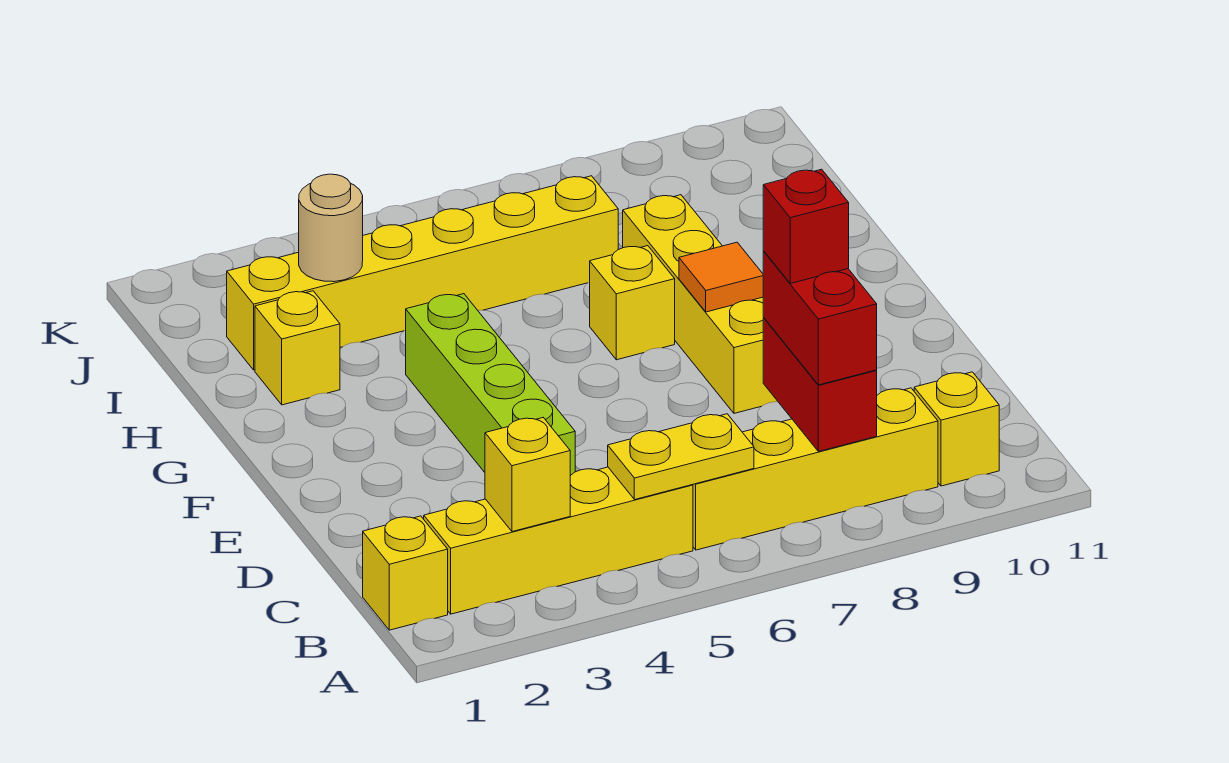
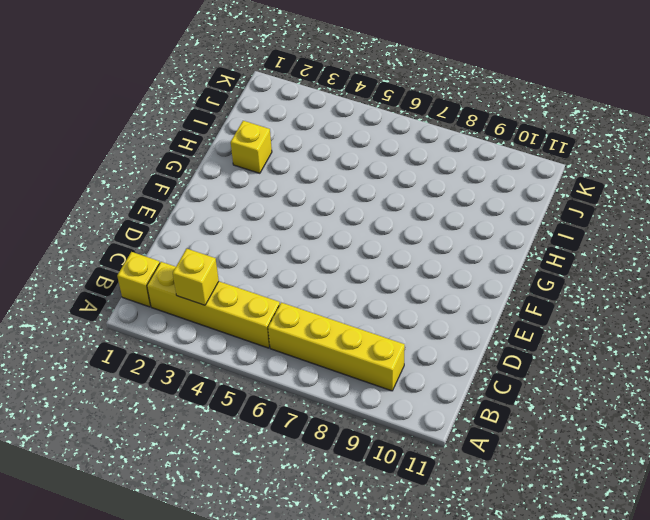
none -> yellow 1x1 brick [914,372,999,486]
none -> lime 1x4 brick [406,294,575,476]
none -> yellow 1x4 brick [623,195,778,413]

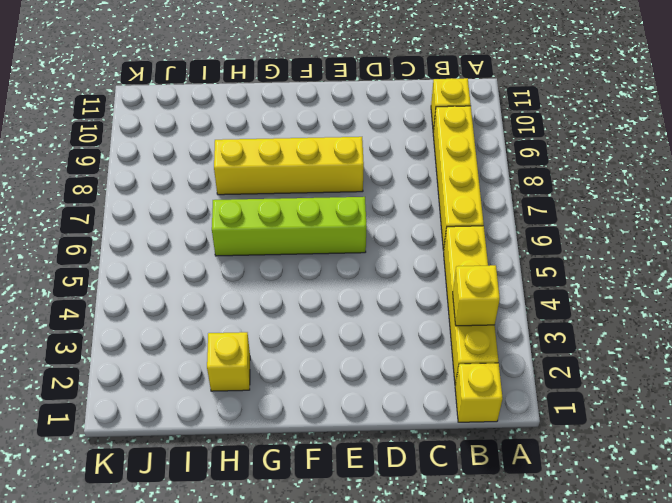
lime 1x4 brick [212,197,367,256] -> lime 1x4 brick moved to [406,294,575,476]
none -> yellow 1x1 brick [590,246,675,360]
none -> yellow 1x6 brick [227,176,618,370]
none -> yellow 1x2 plate [608,414,754,500]

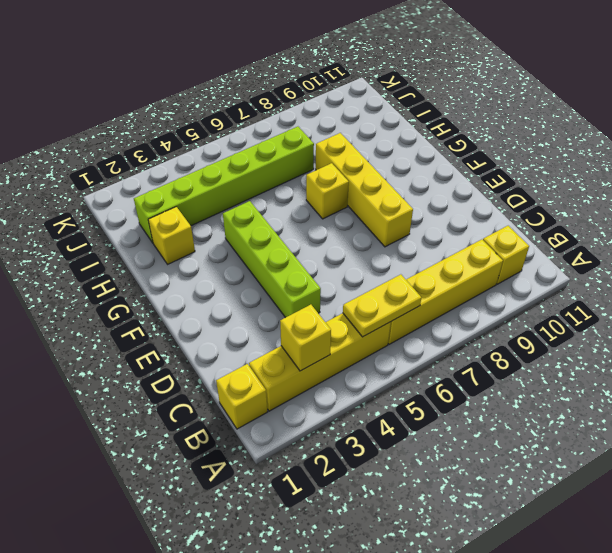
lime 1x6 brick [134,127,314,243] -> yellow 1x6 brick [227,176,618,370]
none -> red 1x2 brick [763,318,877,452]
none -> orange 1x1 tile [679,242,763,312]
none -> tan 1x1 round brick [299,174,363,282]

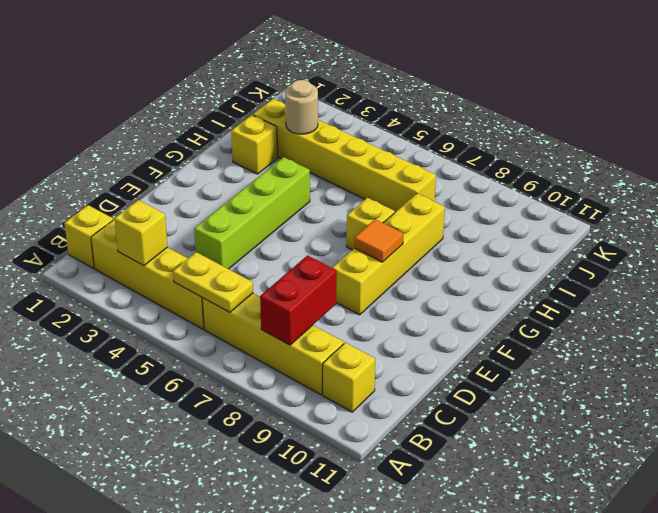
none -> red 1x2 brick [763,251,877,385]
none -> red 1x1 brick [763,169,849,283]

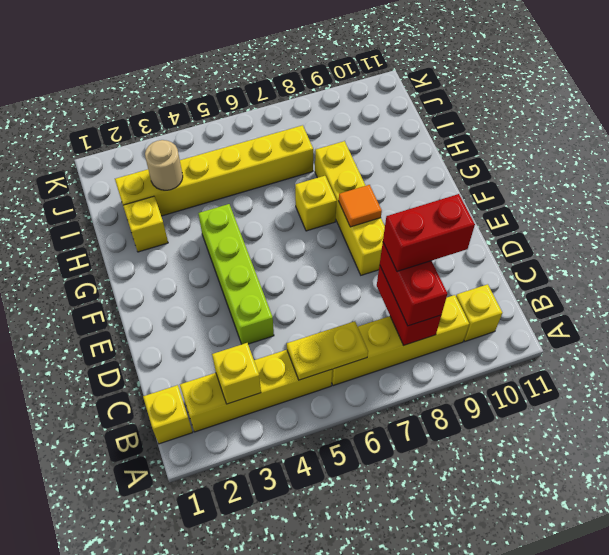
red 1x2 brick [383,194,475,271] -> red 1x1 brick [763,169,849,283]

